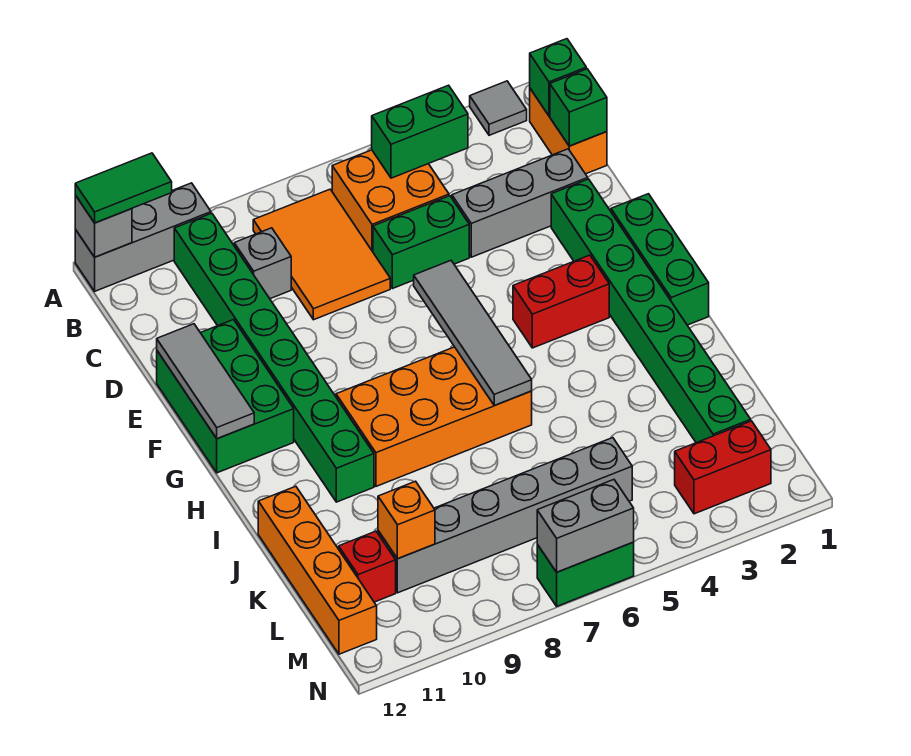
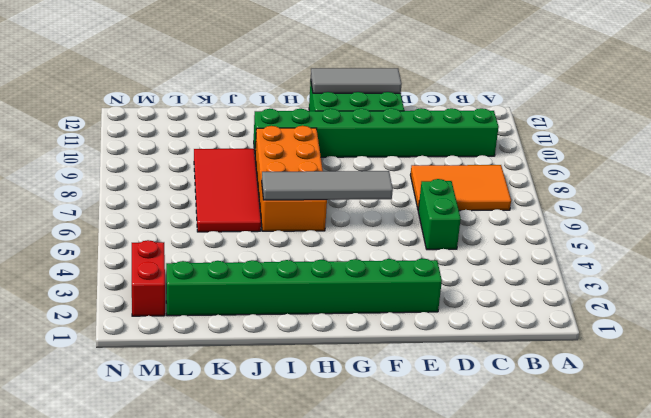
red 2x4 tile [194,149,261,232] -> none
none -> grey 1x1 tile [470,81,527,135]
none -> grey 1x3 brick [75,183,211,291]
none -> orange 1x2 brick [530,89,607,174]

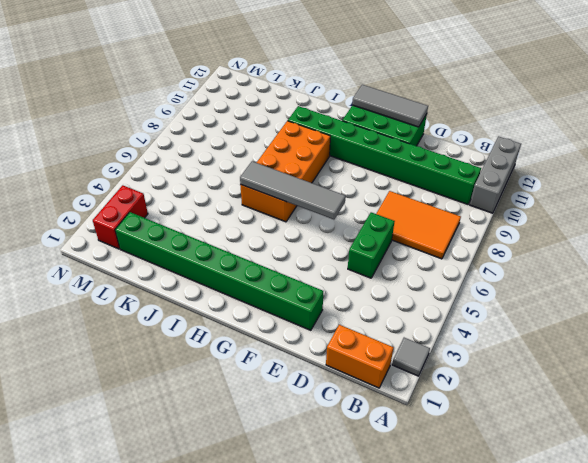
none -> orange 2x2 brick [332,150,449,252]
none -> grey 1x1 brick [234,228,291,299]
none -> grey 1x3 brick [452,149,588,257]

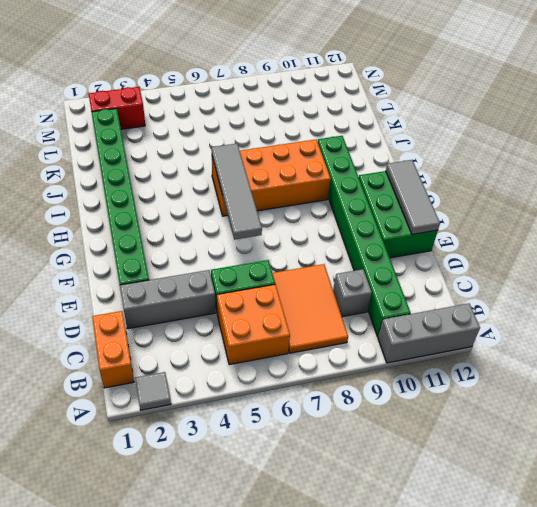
none -> green 1x3 brick [611,194,709,325]
none -> red 1x2 brick [513,255,609,348]
none -> orange 1x4 brick [258,486,377,654]

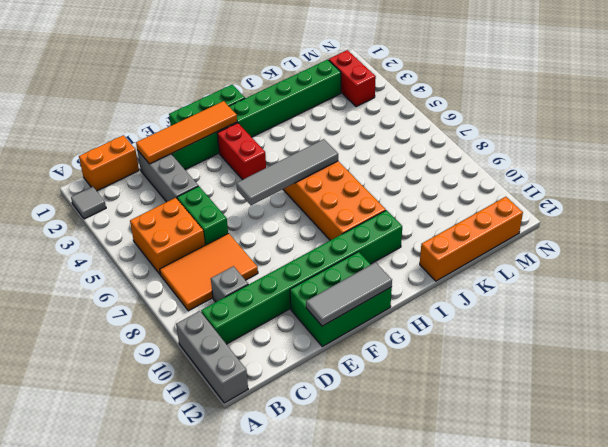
orange 1x4 tile [136,101,237,164] -> none
none -> grey 1x6 brick [378,438,632,593]
none -> red 1x1 brick [339,531,396,602]
none -> green 1x2 brick [537,542,634,606]

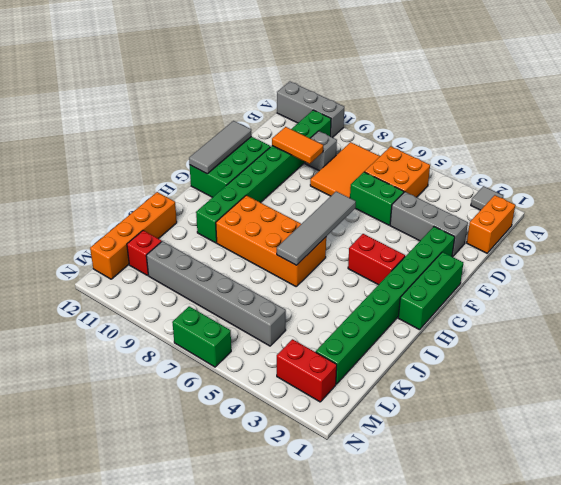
orange 1x2 tile [272,127,323,164] -> none
none -> grey 1x1 brick [75,195,132,257]
none -> green 1x1 brick [530,39,586,116]
none -> green 1x2 brick [372,85,468,178]

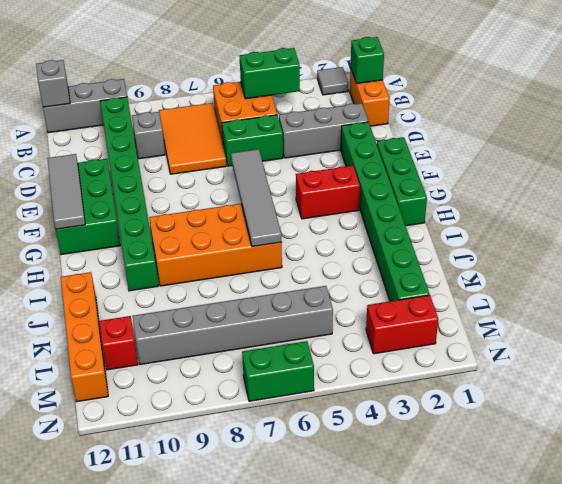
none -> green 1x1 brick [550,69,607,146]
none -> orange 1x1 brick [378,481,435,559]
none -> grey 1x2 brick [537,480,634,572]

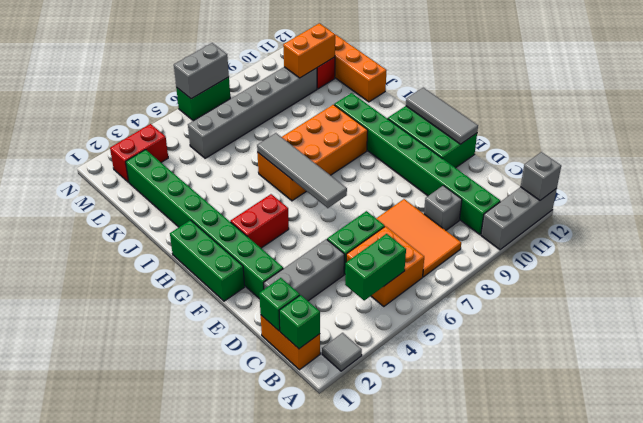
orange 1x2 brick [283,23,335,78] -> orange 1x1 brick [378,481,435,559]
none -> green 1x2 tile [75,153,172,223]

